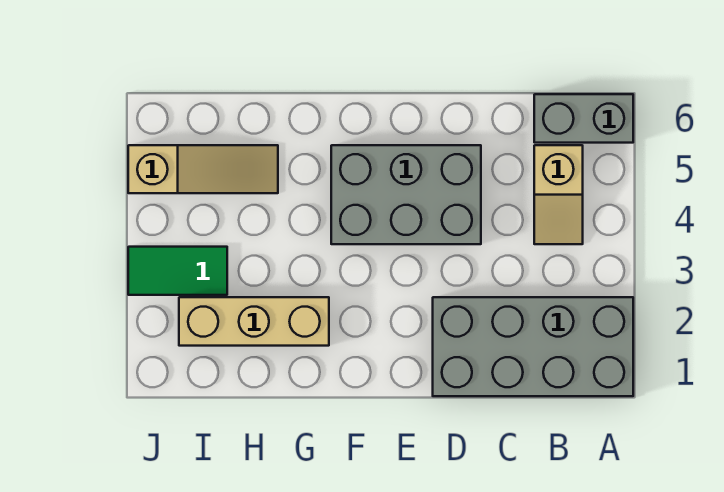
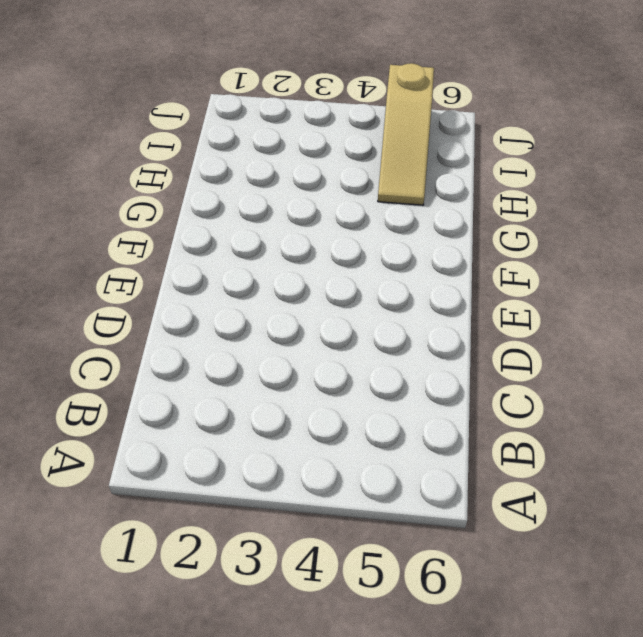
none -> grey 2x4 brick [433,297,633,396]
none -> grey 1x2 brick [534,94,633,143]

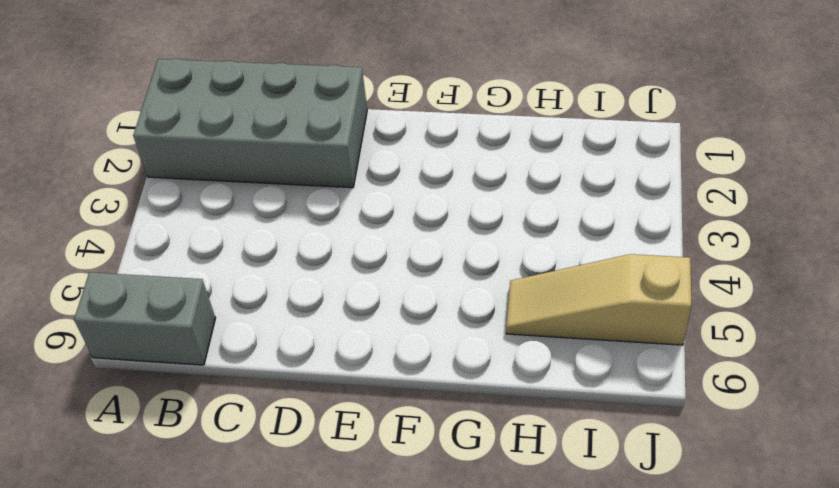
none -> tan 1x2 slope [534,145,583,244]
none -> grey 2x3 brick [331,145,481,244]

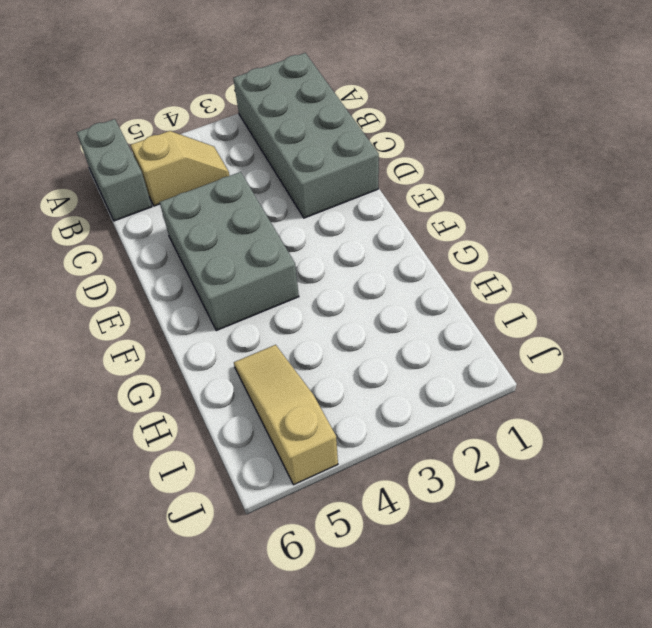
none -> tan 1x3 brick [179,297,329,346]
none -> green 1x2 tile [128,247,227,295]

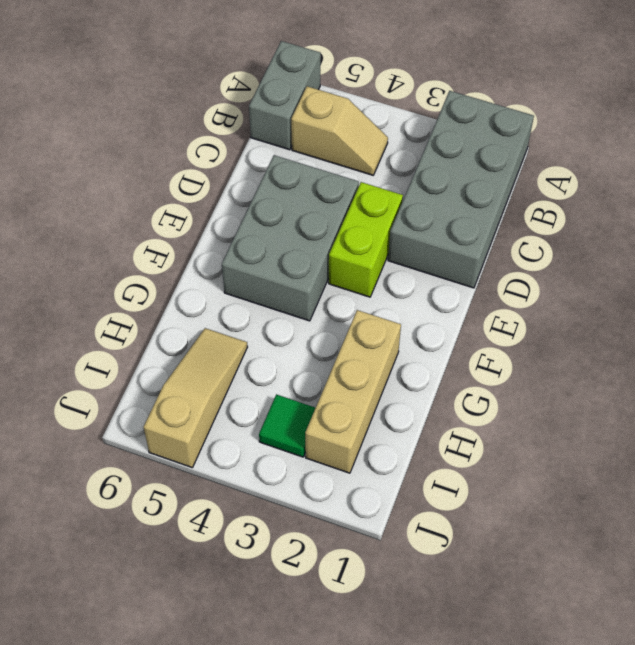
lime 1x2 brick [329,182,403,297] -> none
green 1x1 tile [259,394,315,457] -> green 1x2 tile [128,247,227,295]

